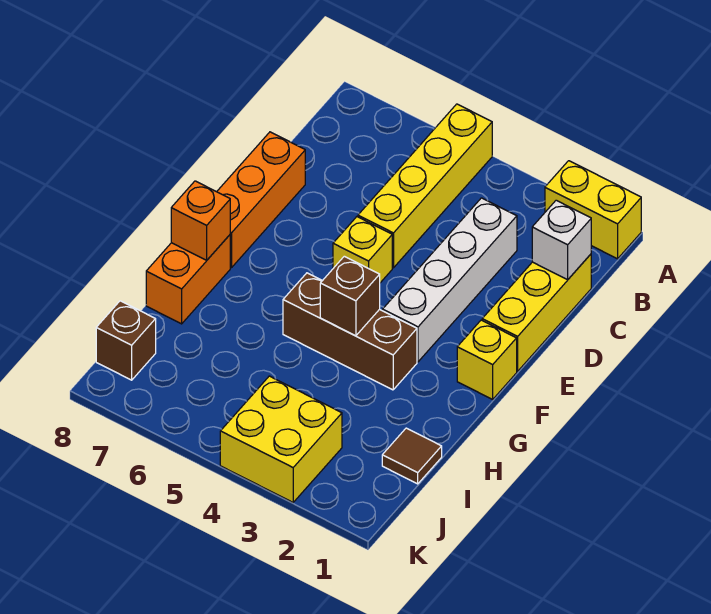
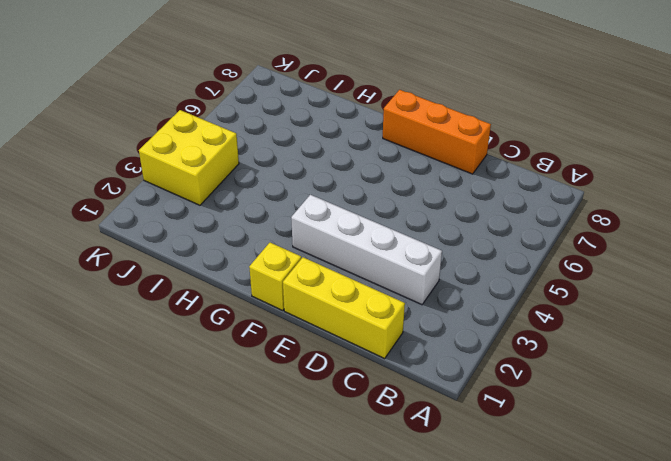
none -> yellow 1x2 brick [545,161,641,259]
none -> yellow 1x4 brick [358,104,492,268]
none -> yellow 1x1 brick [333,217,392,283]

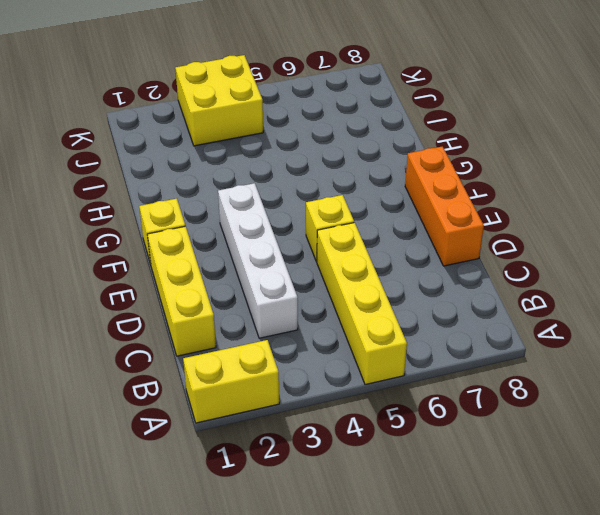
none -> brown 1x3 brick [283,273,417,390]
none -> orange 1x2 brick [146,235,230,324]
none -> brown 1x1 tile [382,428,442,484]

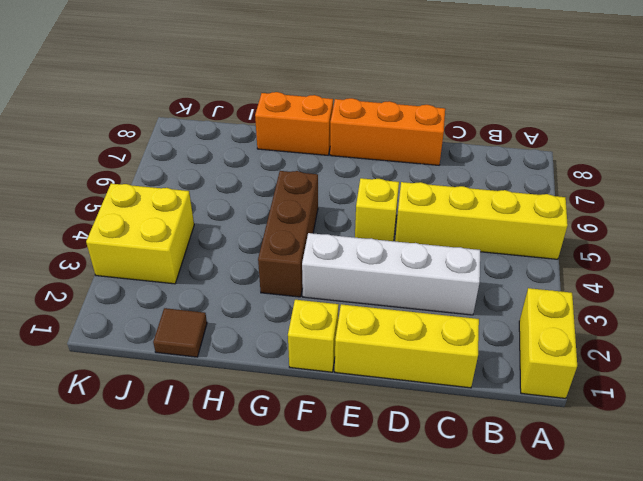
none -> brown 1x1 brick [96,301,156,380]
none -> white 1x1 brick [532,200,591,280]
none -> brown 1x1 brick [320,256,380,336]

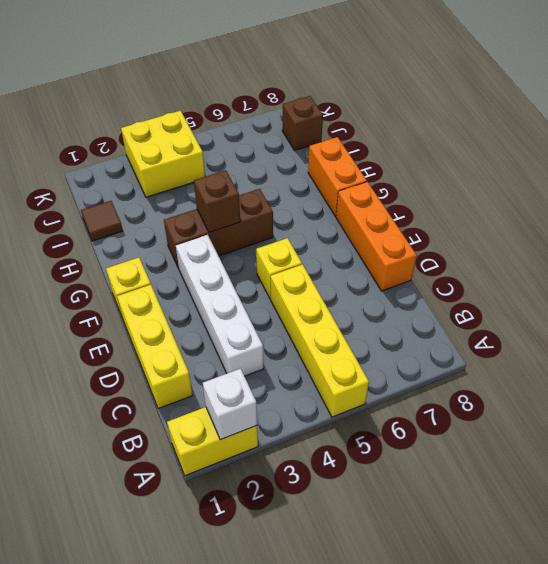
white 1x1 brick [203,369,257,440] -> white 1x1 brick moved to [532,200,591,280]
none -> orange 1x1 brick [171,181,230,260]

